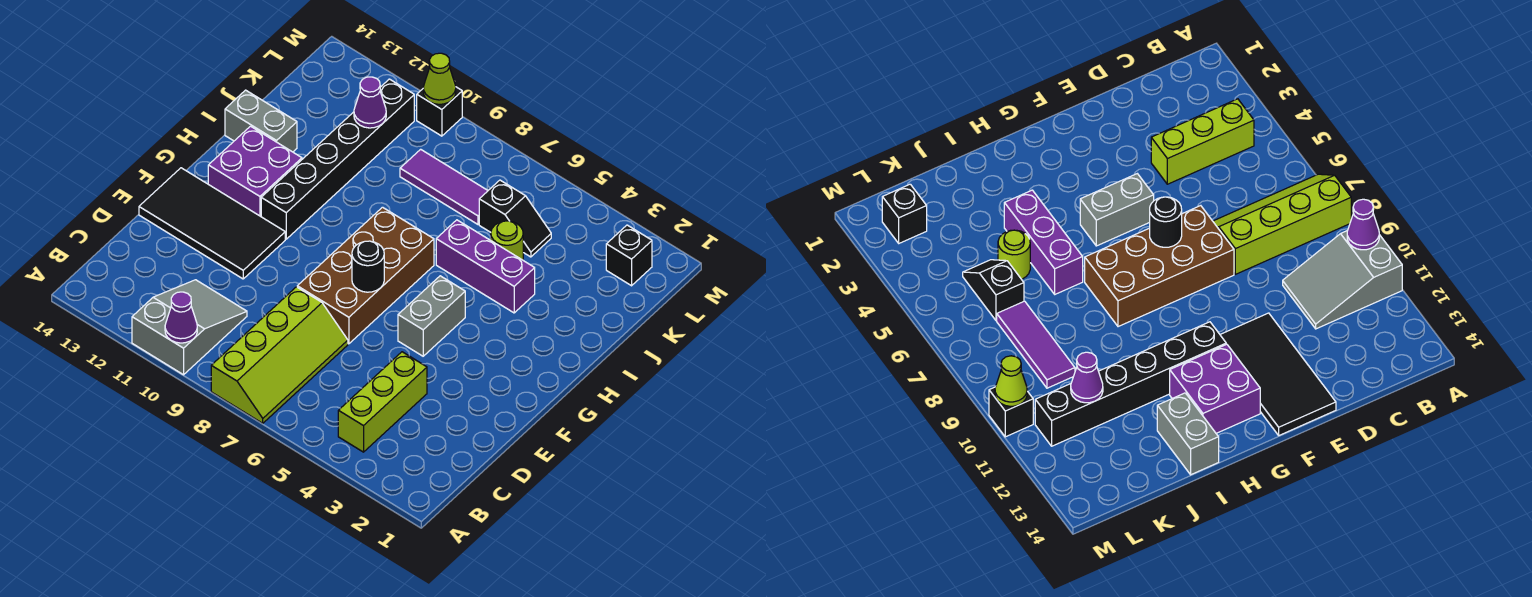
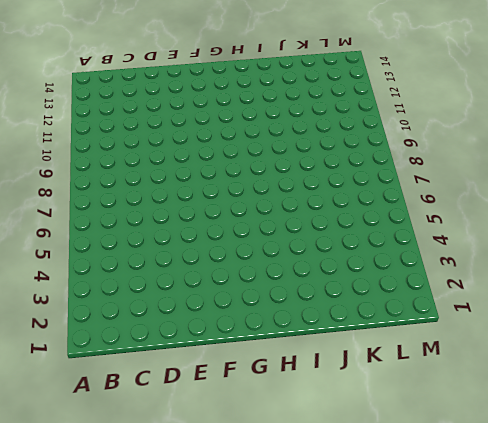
none -> lime 2x4 slope [211,287,348,423]
none -> grey 2x3 slope [132,280,247,375]
none -> lime 1x3 brick [338,352,427,452]

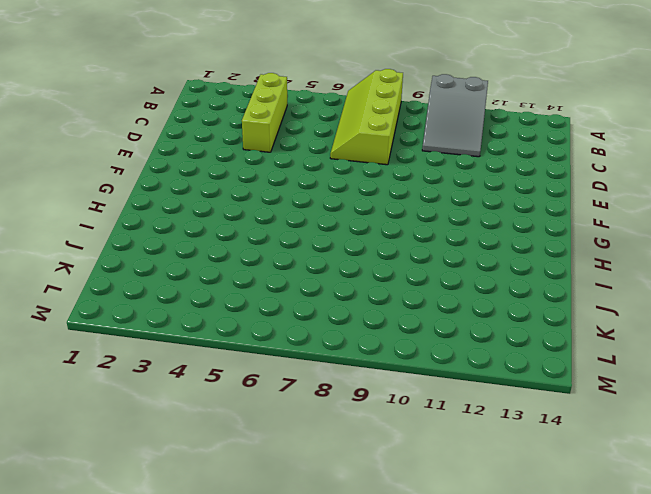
none -> brown 2x4 brick [297,207,434,344]
none -> black 2x4 tile [139,168,285,279]
none -> grey 1x2 brick [398,276,465,356]

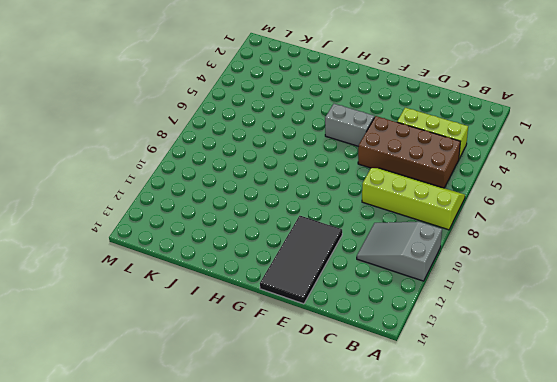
brown 2x4 brick [358,116,461,188] -> brown 2x4 brick moved to [297,207,434,344]
none -> black 1x6 brick [261,79,414,239]
none -> purple 2x2 brick [208,126,302,216]
none -> purple 1x3 brick [436,220,535,313]

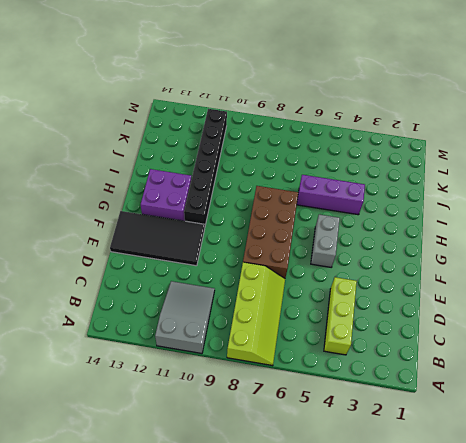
none -> grey 1x2 brick [225,90,297,152]
none -> lime 1x1 round brick [491,221,523,260]
none -> black 1x2 slope [479,180,551,257]

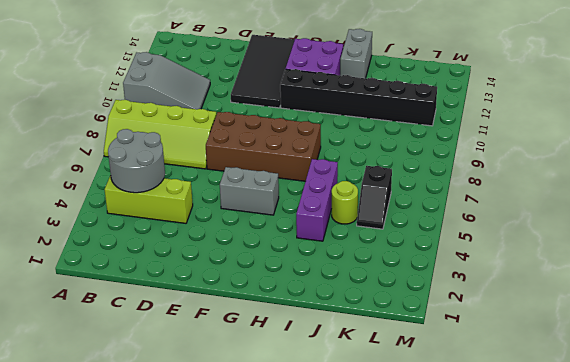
grey 2x2 round brick [108,129,165,193] -> none
none -> purple 1x3 tile [400,149,488,224]
none -> black 1x1 brick [606,225,652,286]
none -> black 1x1 brick [417,87,462,136]

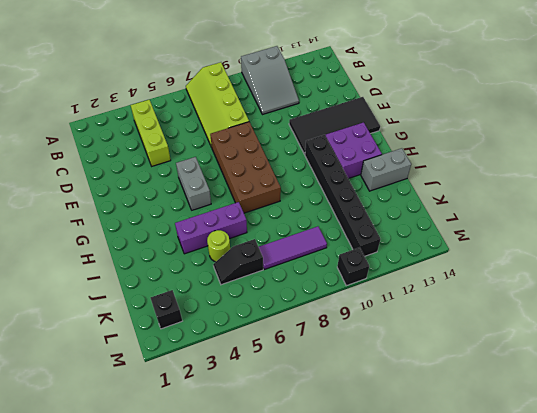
none -> purple 1x1 cone [165,292,197,343]
none -> black 1x1 round brick [352,241,384,292]
none -> purple 1x1 cone [354,77,386,128]

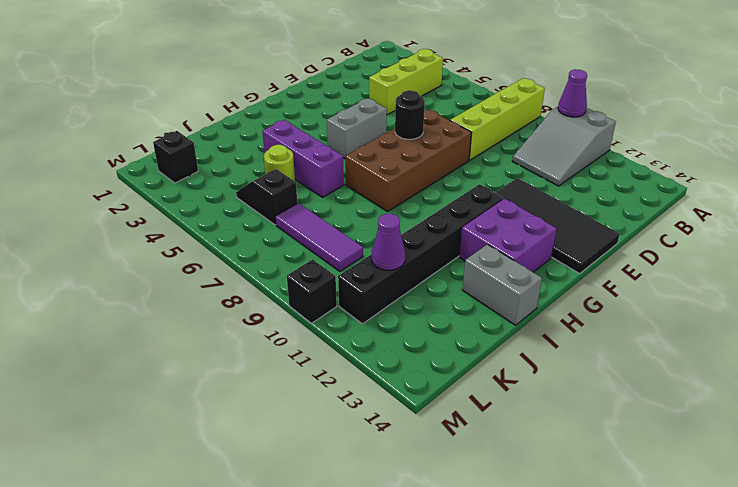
none -> lime 1x1 cone [423,53,456,104]

